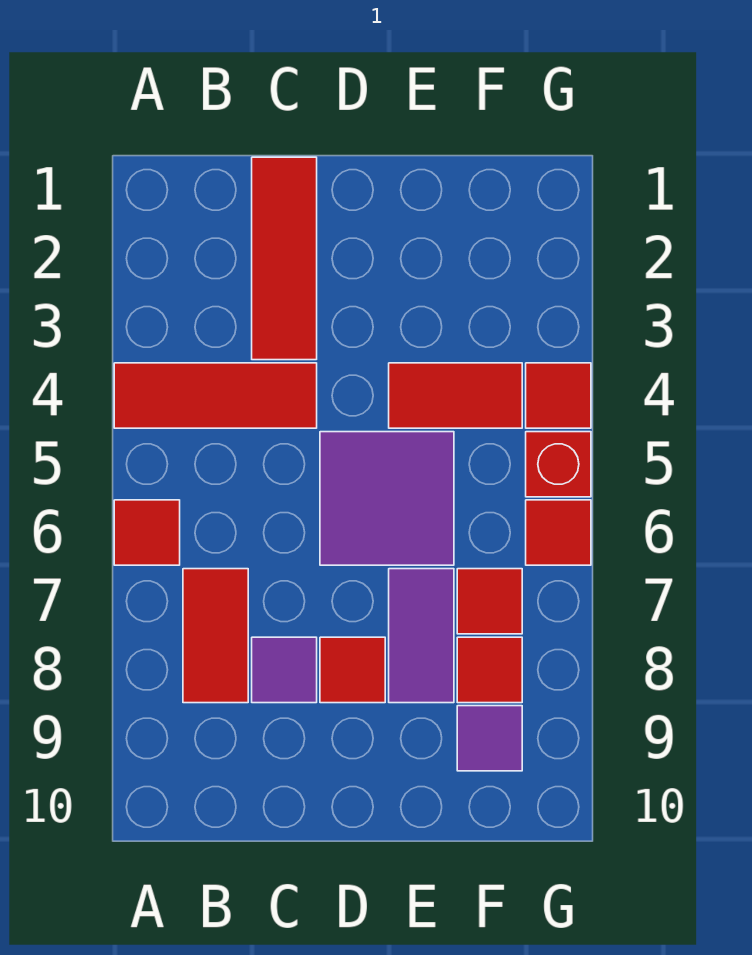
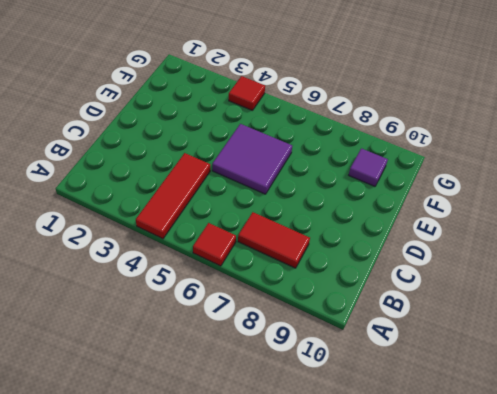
none -> red 1x3 tile [252,157,317,360]
none -> purple 1x1 tile [252,637,317,703]
none -> red 1x1 tile [320,637,385,703]

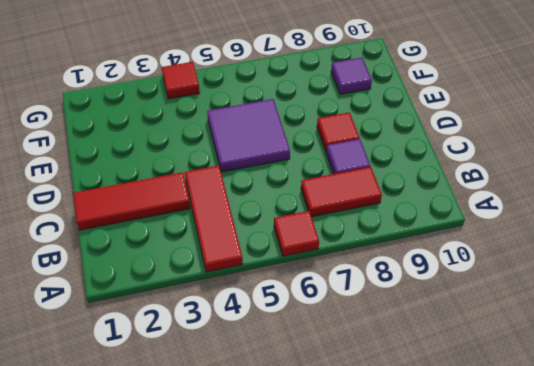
none -> red 1x2 tile [389,363,522,428]
none -> purple 1x2 tile [389,569,454,703]
none -> red 1x1 tile [457,569,522,634]

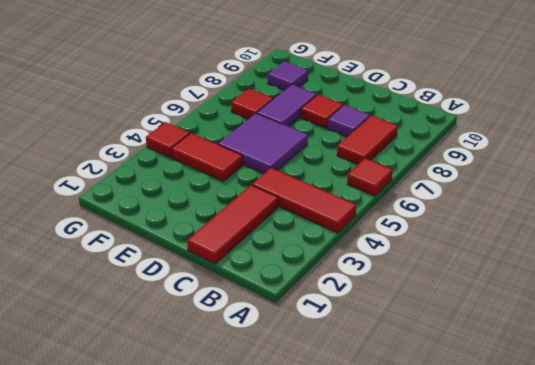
none -> red 1x1 tile [457,637,522,703]
none -> red 1x1 brick [526,432,591,497]
none -> red 1x1 tile [526,500,591,565]

